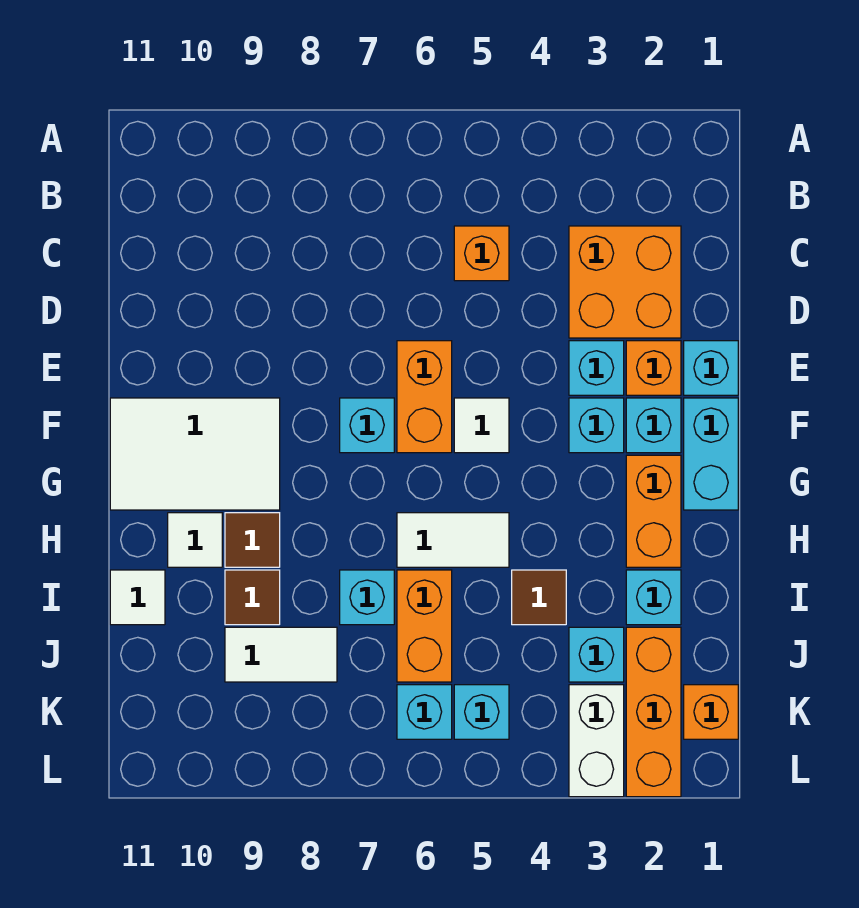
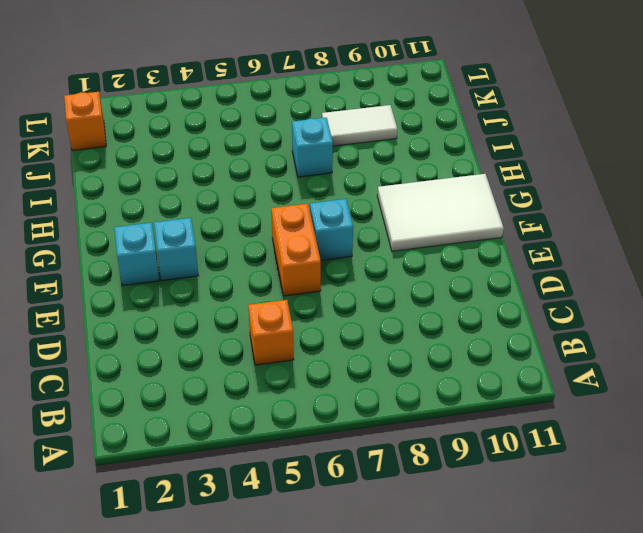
none -> orange 2x2 brick [569,226,681,338]
none -> cyan 1x1 brick [684,341,738,395]
none -> orange 1x1 brick [626,341,681,395]

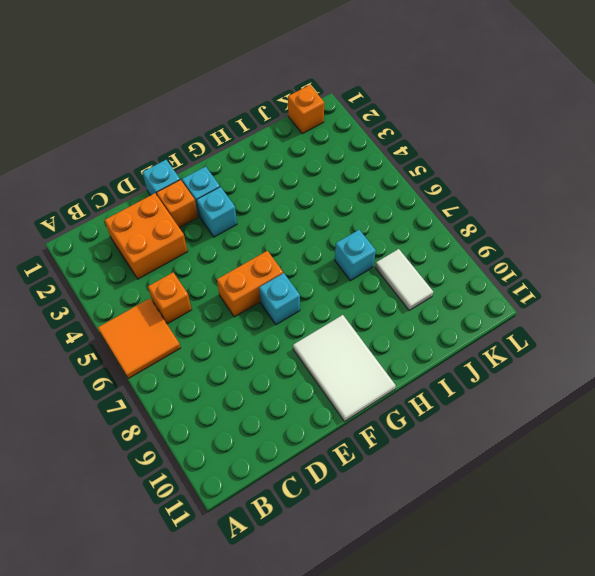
orange 2x2 tile [98,298,181,379] -> none
none -> cyan 1x1 brick [569,341,624,395]
none -> cyan 1x2 brick [684,398,738,510]
none -> white 1x1 tile [454,398,509,453]

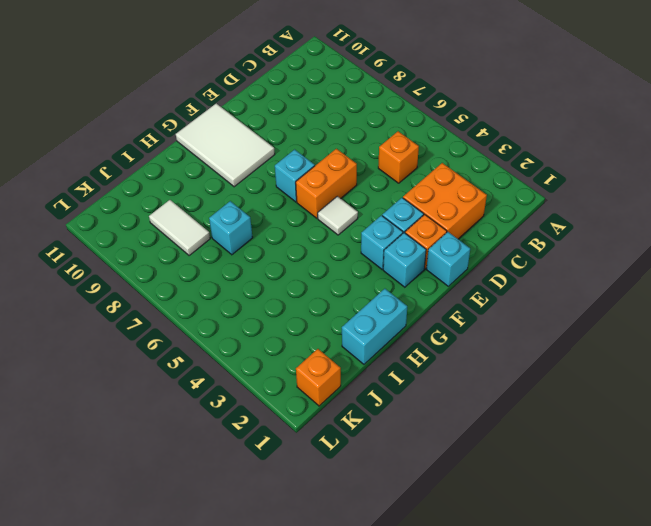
cyan 1x2 brick [342,289,407,364] -> cyan 1x2 brick moved to [684,398,738,510]
none -> orange 1x2 brick [626,455,681,567]
none -> white 1x2 tile [397,513,509,567]
none -> brown 1x1 tile [225,513,280,567]

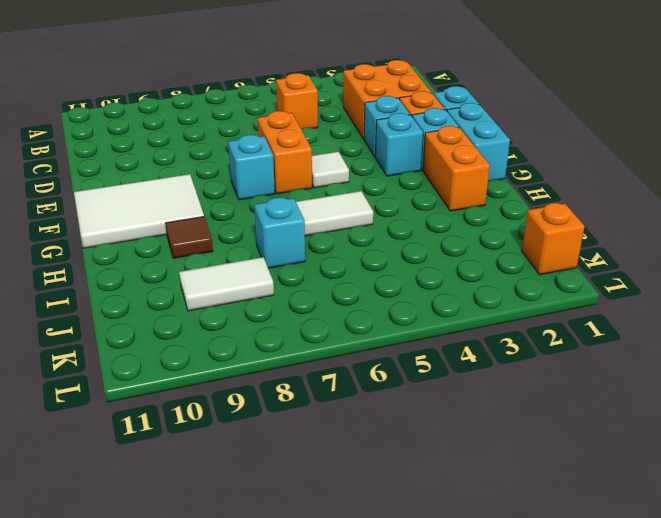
none -> white 1x1 tile [168,513,222,567]
none -> cyan 1x1 brick [626,570,681,625]
none -> brown 1x1 tile [512,570,566,625]

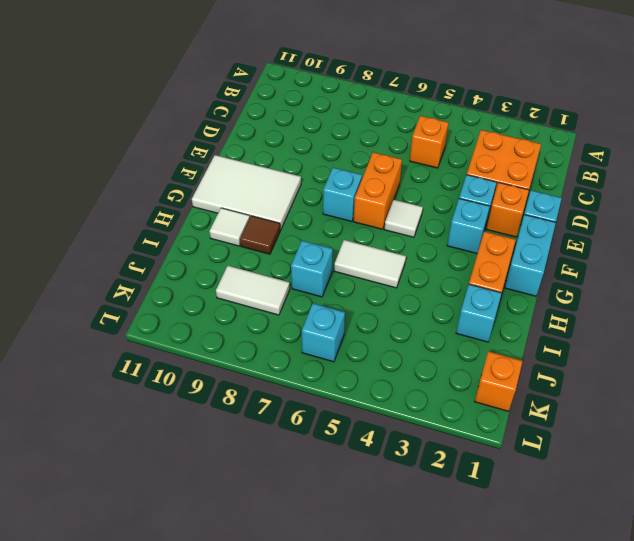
none -> cyan 1x1 brick [626,398,681,453]
none -> brown 1x1 tile [512,570,566,625]
none -> orange 1x2 brick [397,570,452,682]

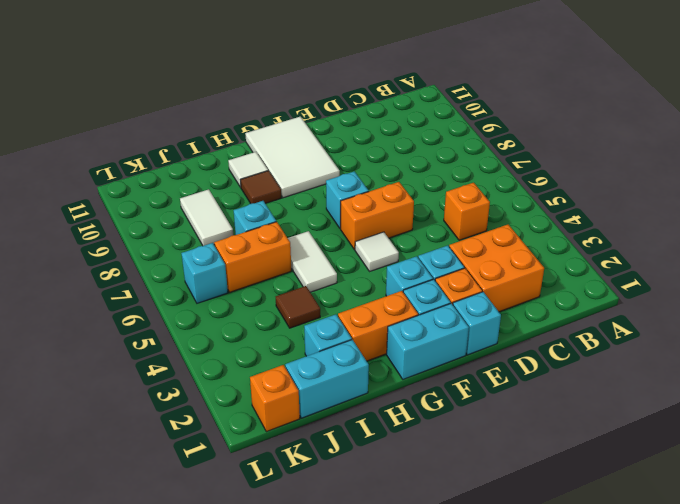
cyan 1x2 brick [285,340,369,418] -> none
none -> brown 1x1 tile [225,570,280,625]
none -> white 1x1 tile [110,570,165,625]
none -> orange 1x3 brick [626,627,681,797]

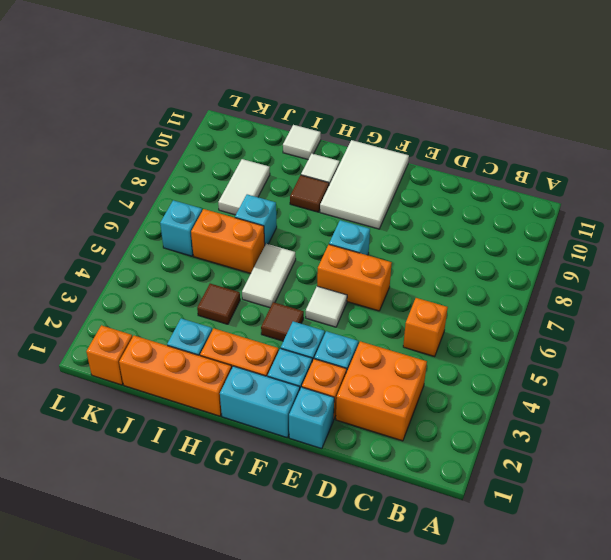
brown 1x1 tile [261,302,304,341] -> brown 1x1 tile moved to [225,570,280,625]
orange 1x3 brick [119,336,232,416] -> orange 1x3 brick moved to [626,627,681,797]
none -> cyan 1x1 brick [569,627,624,682]
none -> white 1x2 brick [569,685,624,797]
none -> cyan 1x1 brick [454,685,509,739]

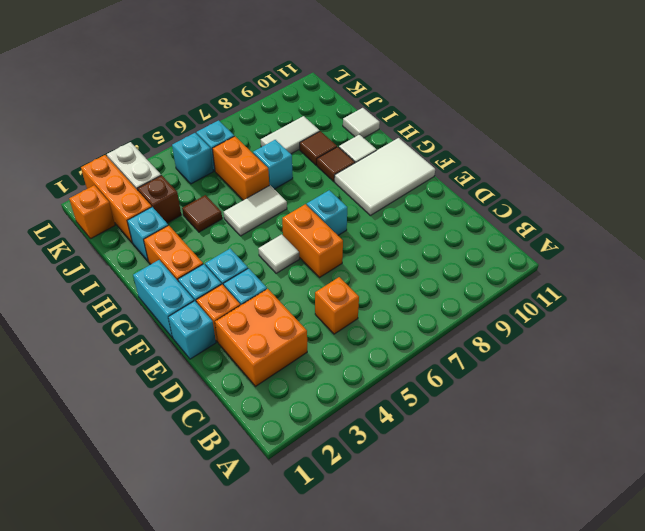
brown 1x1 brick [138,175,181,223] -> cyan 1x1 brick [569,627,624,682]

